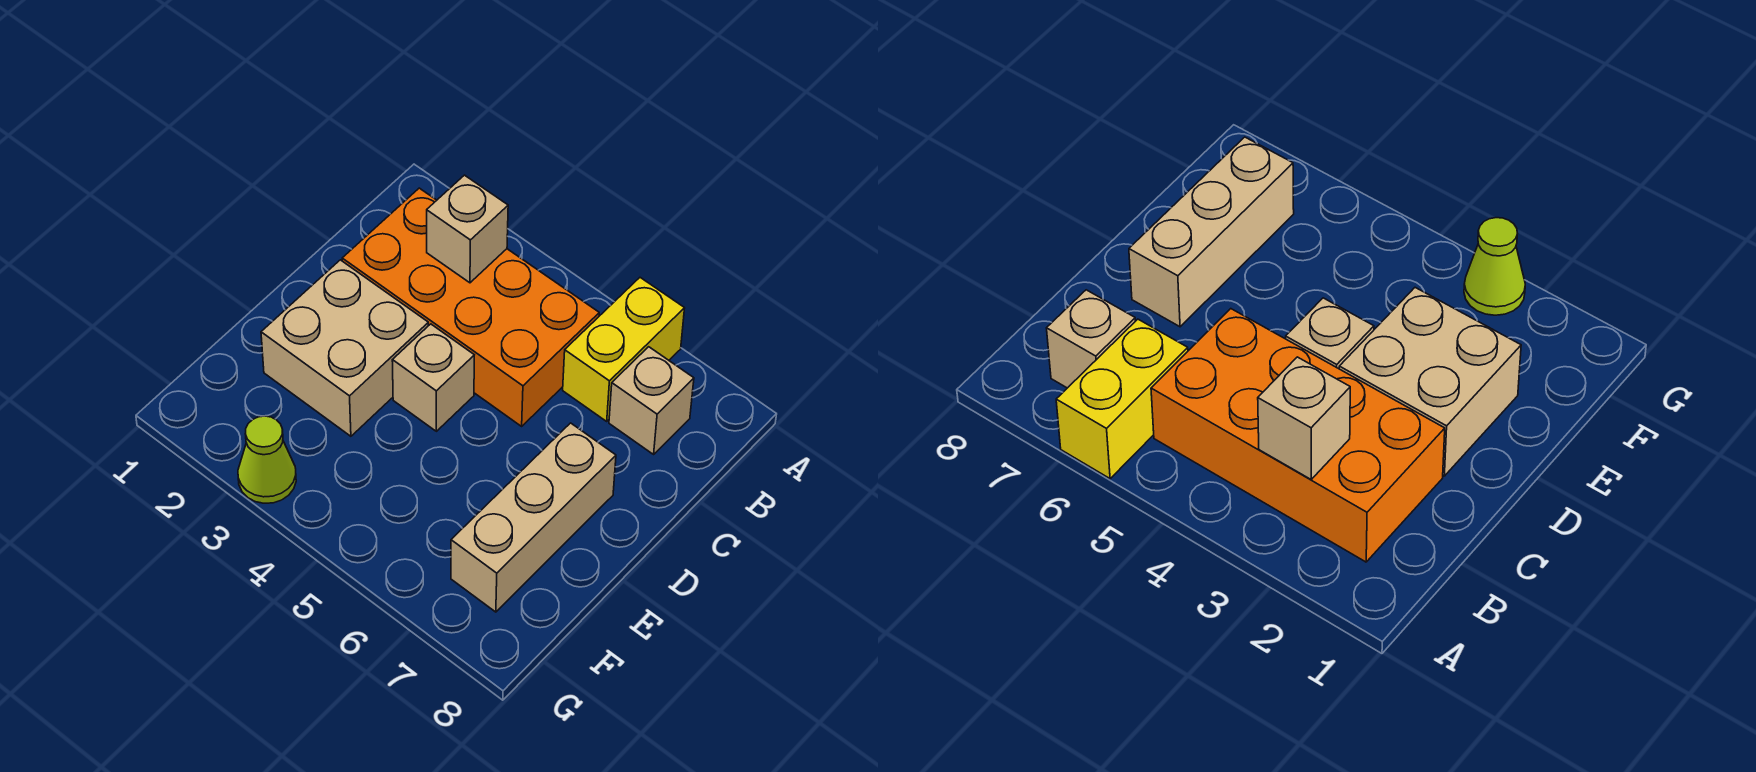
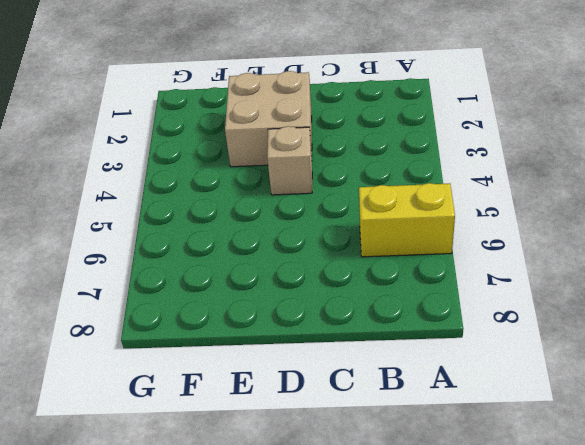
none -> orange 2x4 brick [342,188,599,426]
none -> tan 1x1 brick [609,347,694,454]

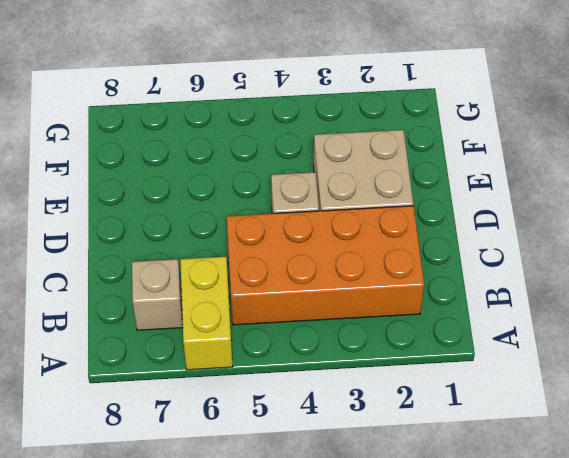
none -> tan 1x3 brick [451,423,616,612]
none -> lime 1x1 cone [238,416,296,503]

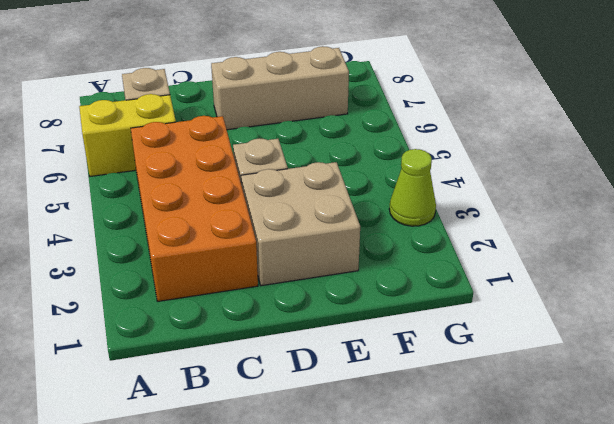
none -> tan 1x1 brick [427,175,508,283]

